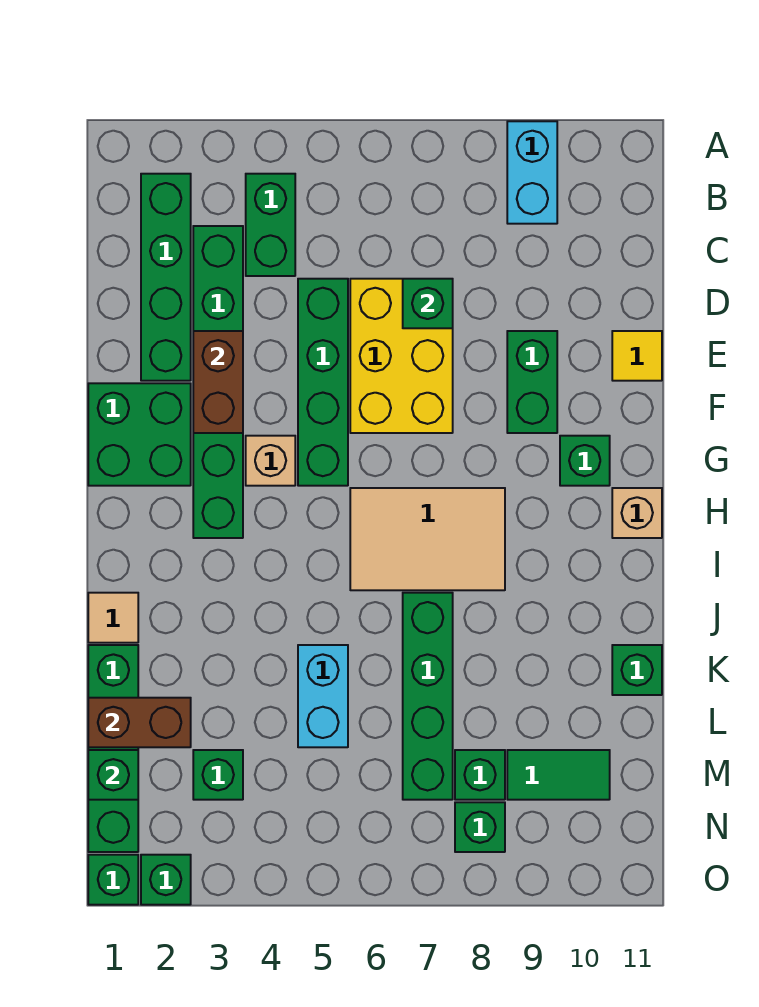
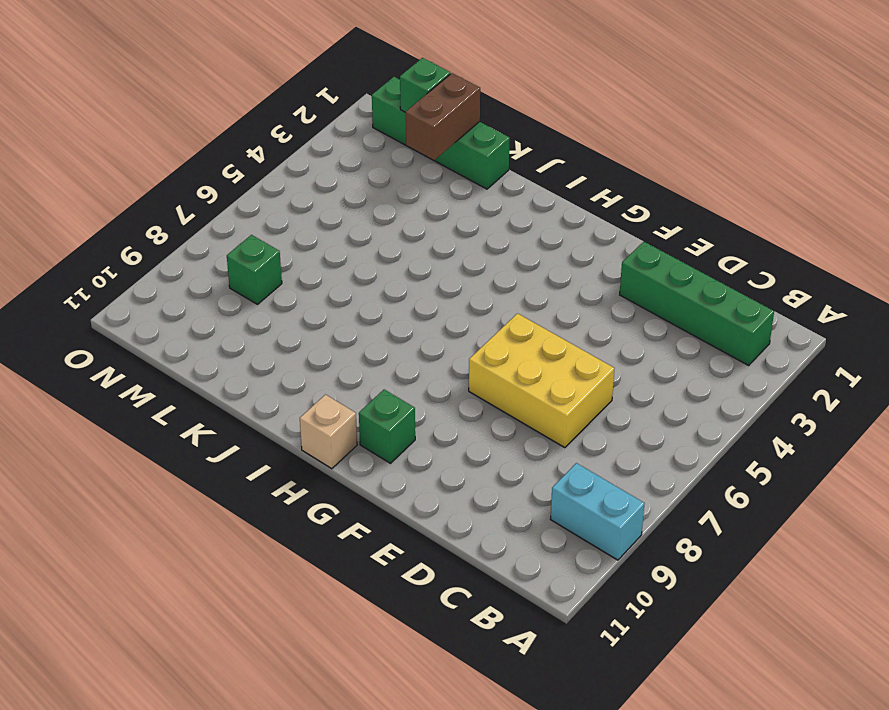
none -> green 1x2 brick [246,174,295,276]
none -> green 1x6 brick [193,226,243,538]
none -> green 1x4 brick [298,279,348,486]

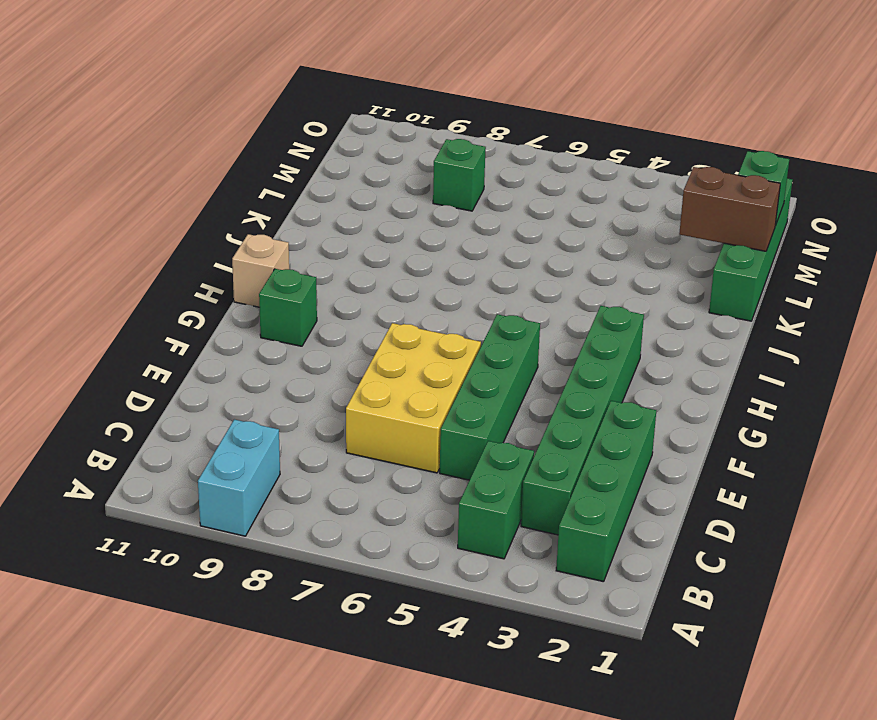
none -> green 1x2 brick [507,331,557,433]
none -> yellow 1x1 tile [612,331,662,381]
none -> green 2x2 brick [88,383,191,486]

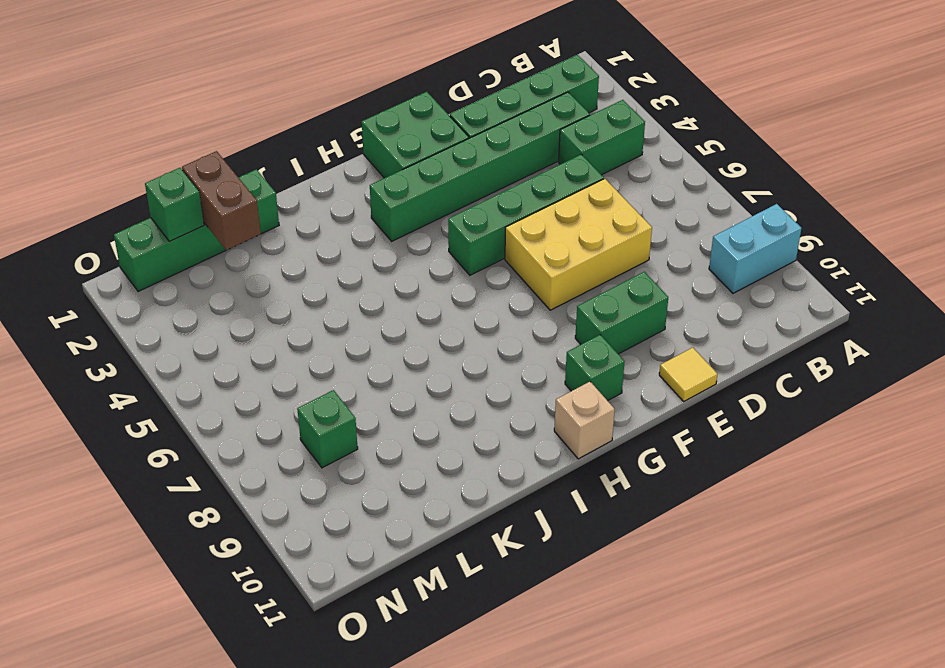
none -> tan 1x1 brick [246,436,295,486]
none -> tan 2x3 tile [350,488,505,590]
none -> tan 1x1 tile [88,593,138,643]

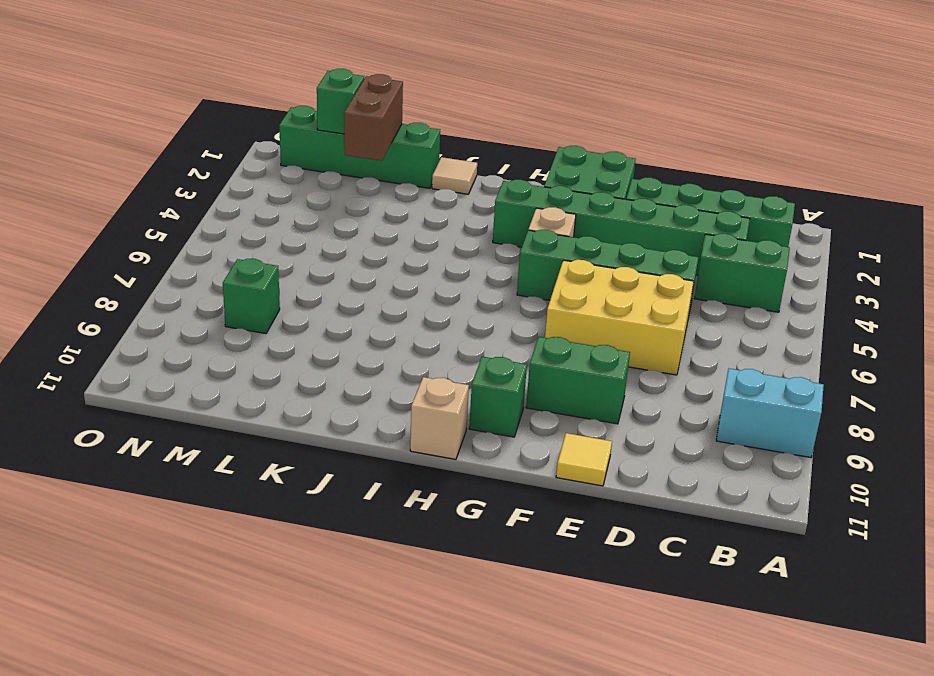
none -> tan 2x3 tile [350,488,505,590]
none -> green 1x4 brick [403,593,453,800]
none -> cyan 1x2 brick [298,645,348,747]

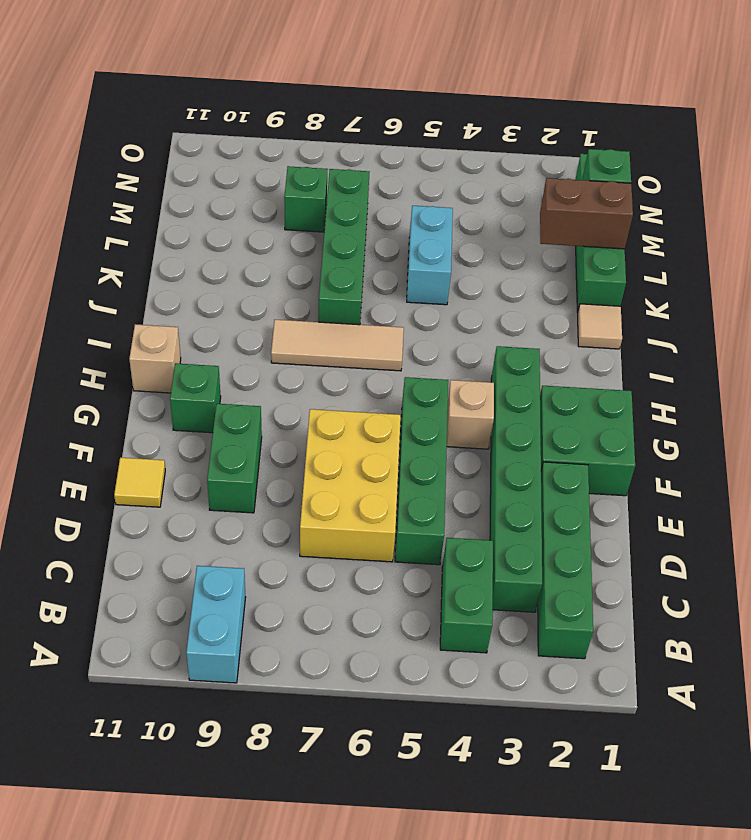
tan 1x3 tile [271,320,404,371] -> tan 2x3 tile [350,488,505,590]
none -> green 1x1 brick [612,645,662,695]
none -> green 1x1 brick [193,750,243,800]
none -> green 1x2 tile [507,750,610,800]

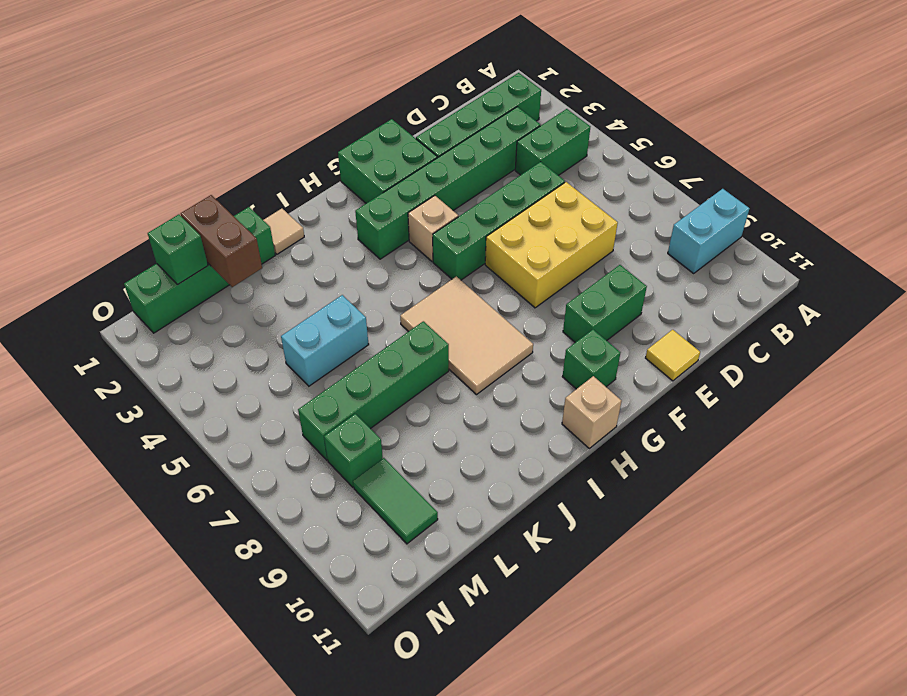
none -> green 1x1 brick [612,645,662,695]
none -> green 1x1 brick [193,750,243,800]
none -> green 1x1 brick [455,802,505,852]

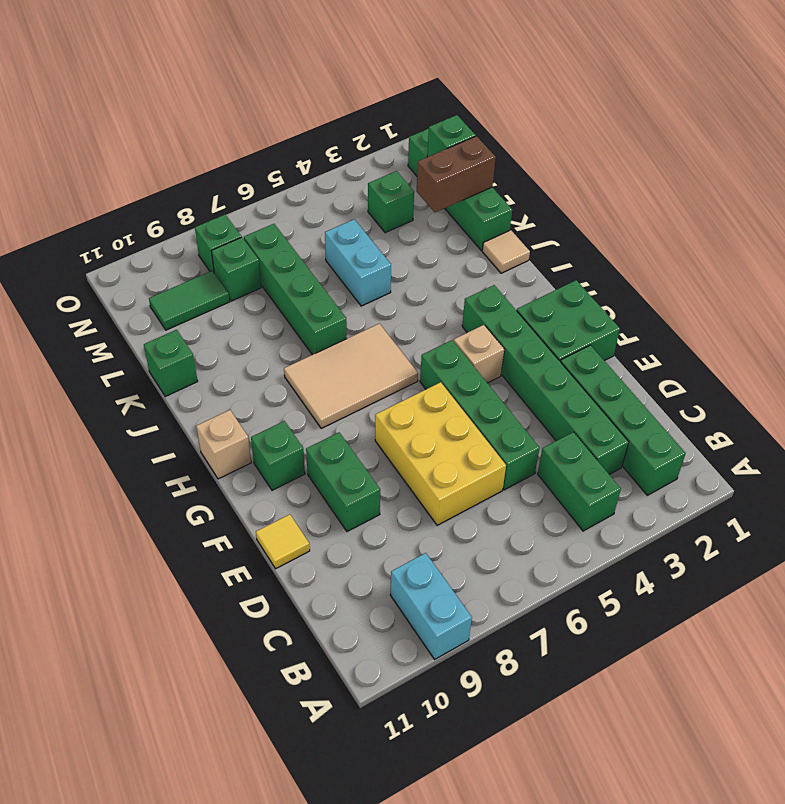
none -> green 1x1 brick [88,855,138,905]
none -> green 1x1 brick [141,855,191,905]
none -> green 1x1 brick [403,279,453,328]

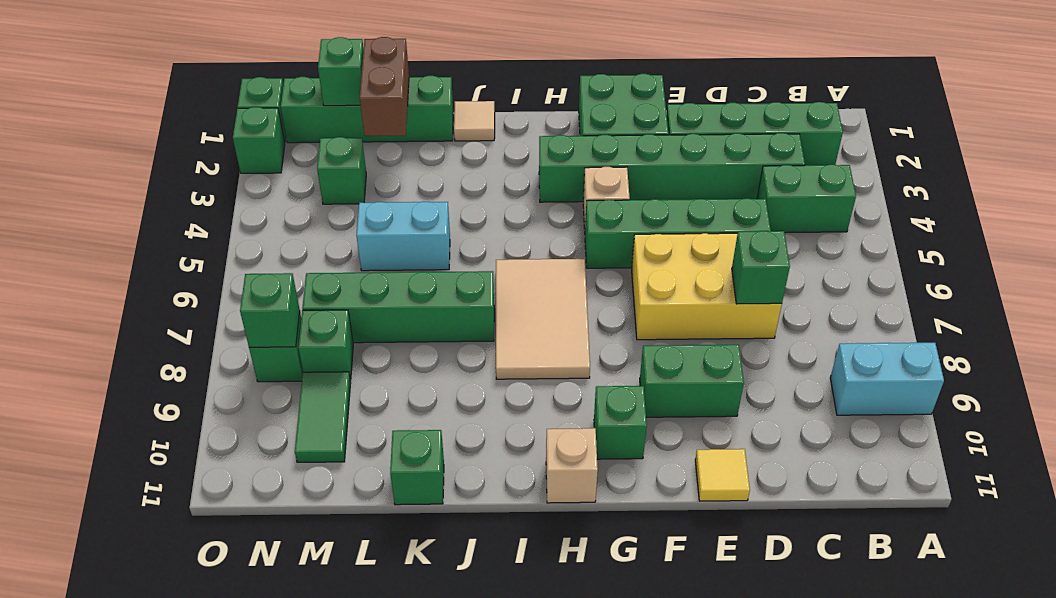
green 1x1 brick [240,273,300,347] -> none
none -> brown 1x2 brick [193,331,243,433]

